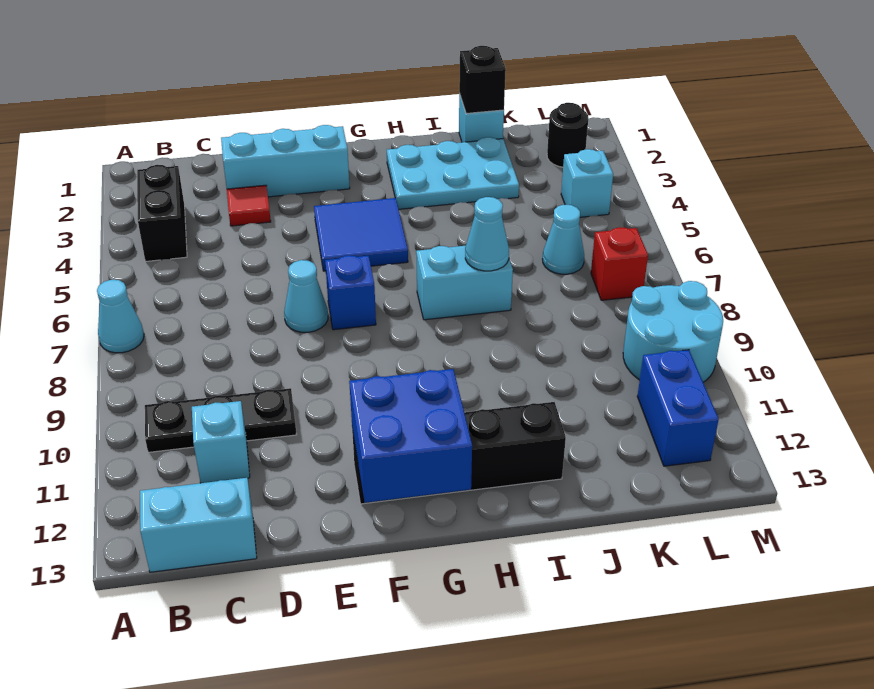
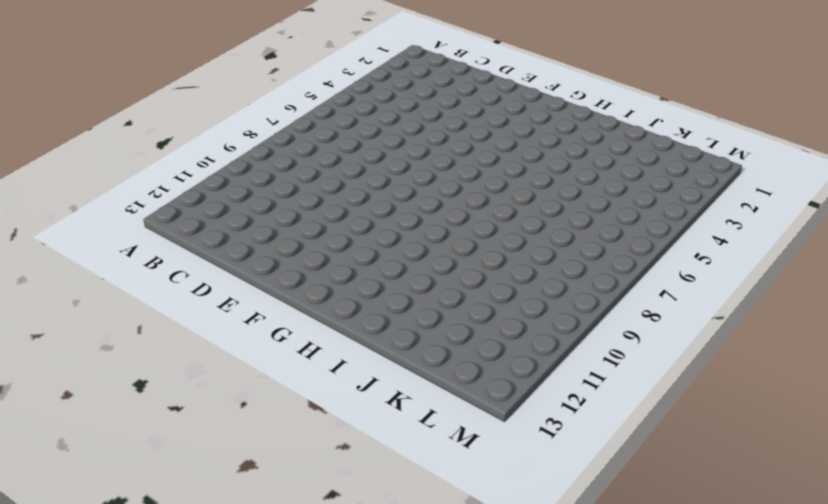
none -> cyan 1x1 cone [97,280,144,353]
none -> black 1x2 brick [137,165,187,261]
none -> black 1x3 plate [145,388,297,452]

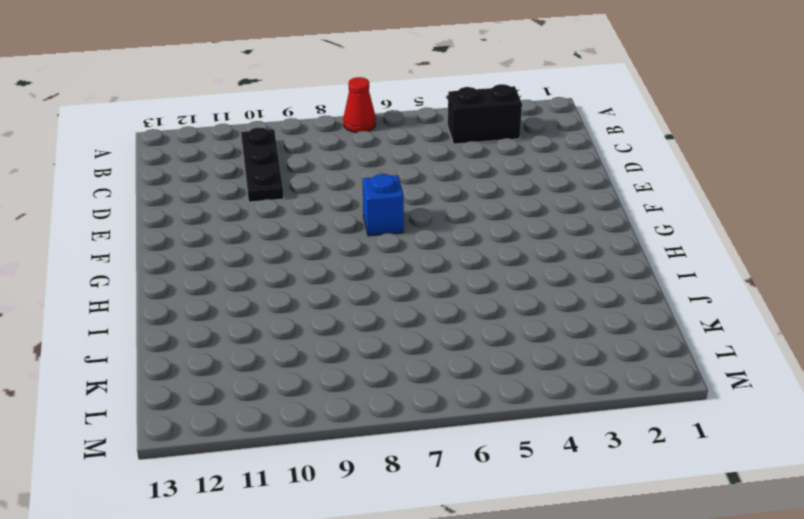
red 1x1 cone [343,77,376,133] -> cyan 1x1 cone [97,280,144,353]
none -> cyan 1x2 brick [140,478,257,572]
none -> cyan 1x1 brick [192,401,250,483]
none -> cyan 1x3 brick [221,125,350,197]

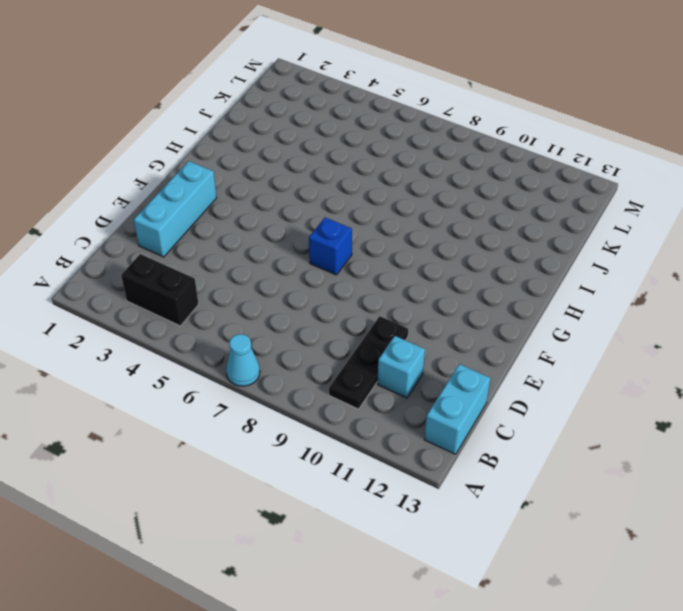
none -> red 1x1 tile [227,185,271,226]
none -> cyan 1x1 cone [284,260,328,332]
none -> blue 2x2 tile [314,198,408,271]

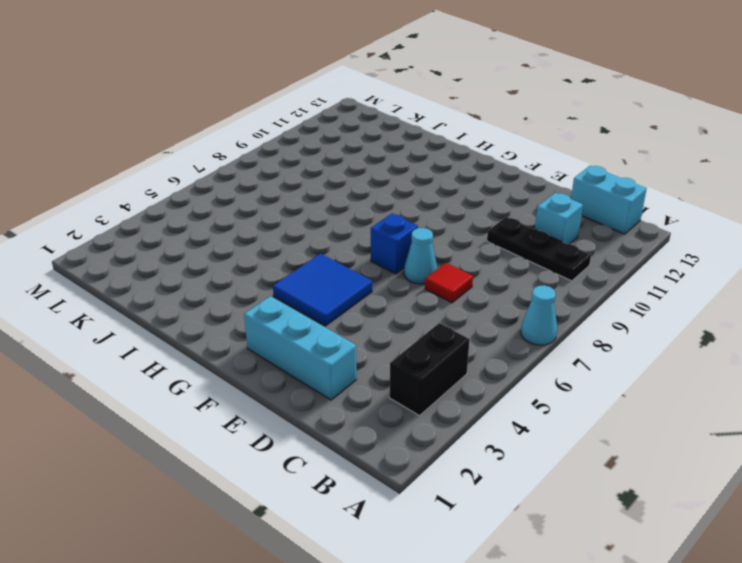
red 1x1 tile [425,263,473,303] -> red 1x1 tile moved to [227,185,271,226]
none -> black 1x4 brick [352,402,566,504]
none -> cyan 2x3 plate [387,137,519,209]
none -> cyan 1x2 brick [416,246,513,320]

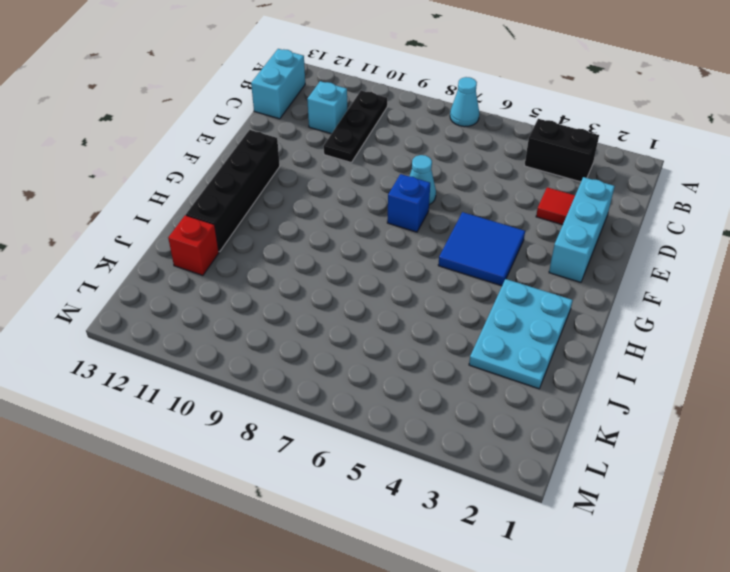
red 1x1 brick [168,215,219,275] -> red 1x1 brick moved to [591,227,648,300]
none -> cyan 1x2 brick [416,246,513,320]
none -> cyan 1x1 brick [459,94,504,142]
none -> cyan 1x1 cone [543,205,584,274]

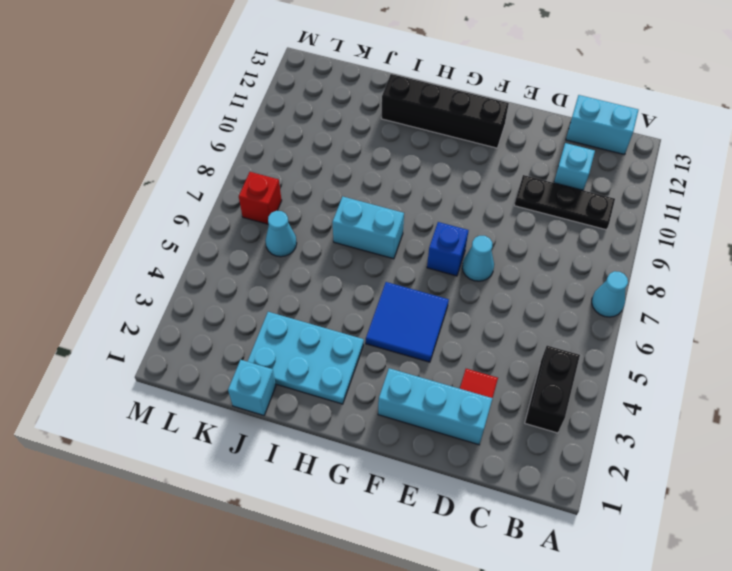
none -> black 1x1 round brick [547,103,588,167]
none -> cyan 1x1 brick [561,149,613,217]
none -> cyan 2x2 round brick [623,281,723,382]

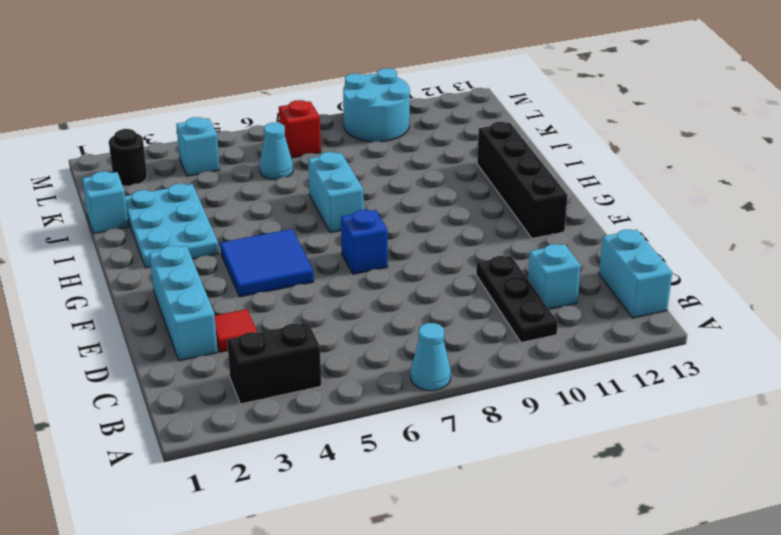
none -> cyan 1x1 cone [284,260,328,332]
none -> blue 1x2 brick [637,350,719,466]
none -> blue 2x2 brick [349,369,472,503]

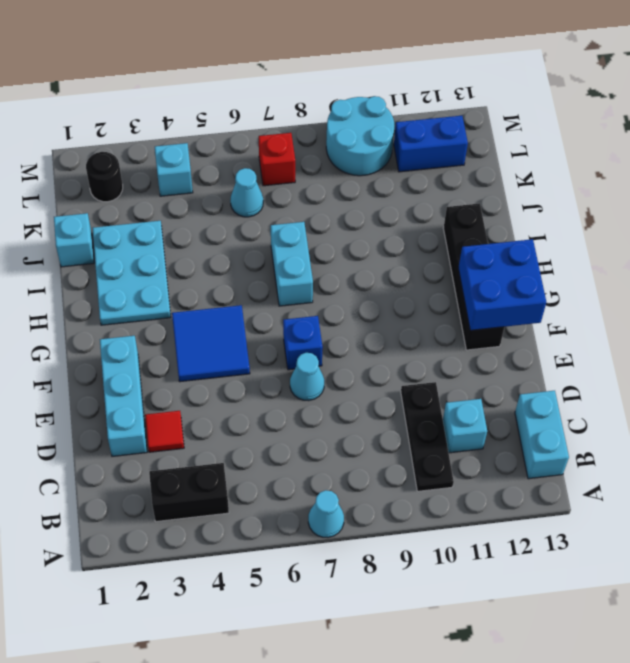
none -> cyan 1x1 cone [465,197,509,271]
none -> black 1x1 brick [459,46,506,114]

